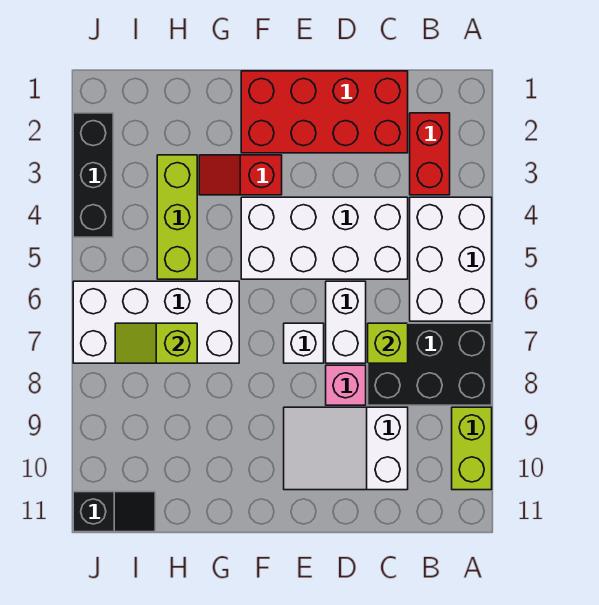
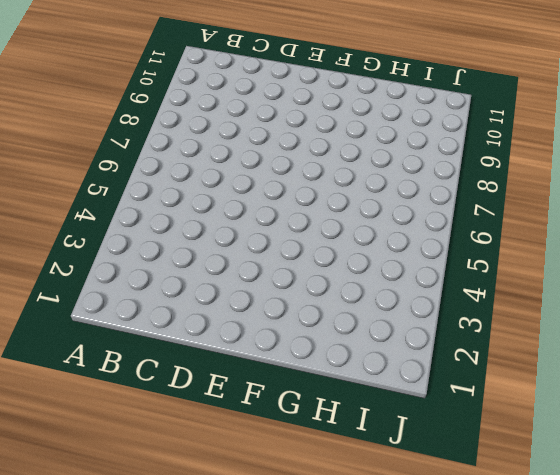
none -> white 2x3 brick [410,197,492,321]
none -> black 2x3 brick [368,323,492,405]
none -> lime 1x2 brick [452,407,492,490]

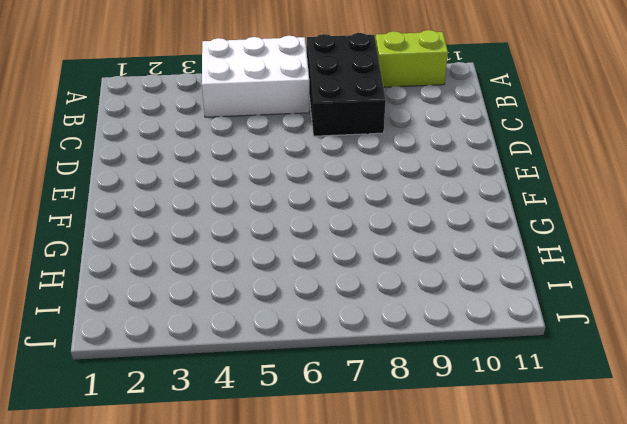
none -> red 1x2 brick [410,113,450,195]
none -> red 2x4 brick [241,71,408,153]
none -> white 2x4 brick [241,197,408,279]

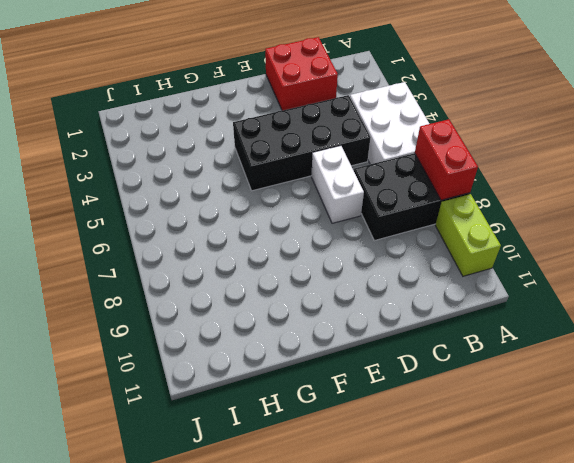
red 1x2 brick [415,119,478,200] -> red 1x2 brick moved to [410,113,450,195]
red 2x2 brick [265,37,338,111] -> red 2x4 brick [241,71,408,153]
black 2x4 brick [233,95,371,191] -> white 2x4 brick [241,197,408,279]
none -> white 2x3 slope [284,407,408,490]
none -> pink 1x1 brick [326,365,366,405]
none -> white 1x1 brick [284,323,324,363]

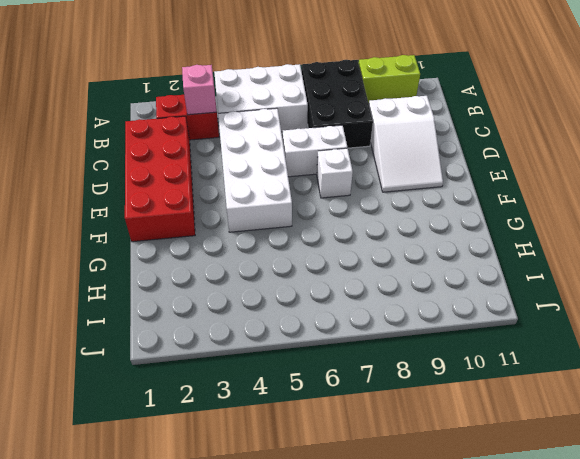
pink 1x1 brick [182,65,216,115] -> pink 1x1 brick moved to [326,365,366,405]
none -> red 1x2 slope [199,155,282,195]
none -> white 2x4 brick [73,281,239,363]
none -> lime 1x3 brick [157,155,197,279]

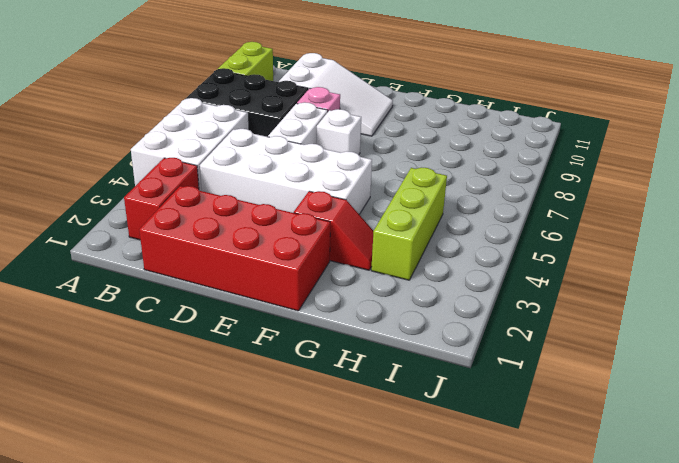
none -> white 2x4 brick [73,281,239,363]
none -> black 1x2 slope [73,492,155,532]
none -> black 1x3 brick [73,113,113,237]

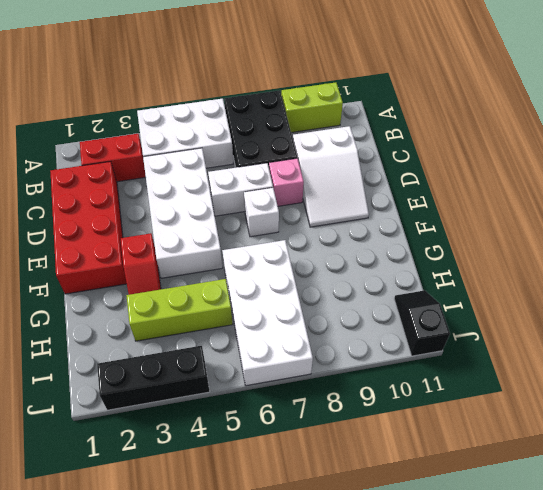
none -> lime 1x1 brick [368,323,408,363]
none -> lime 1x2 slope [115,323,197,363]

